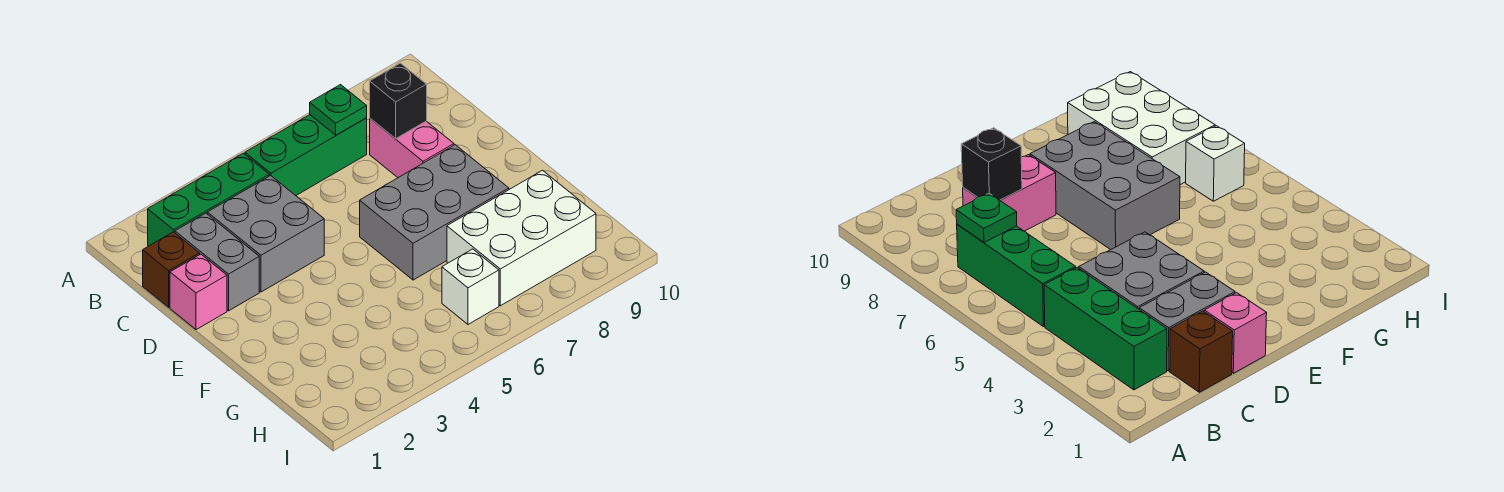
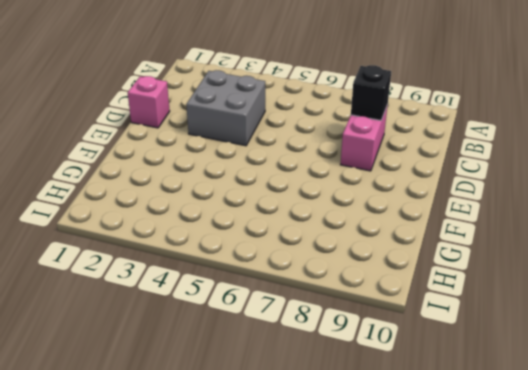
none -> green 1x3 brick [148,153,269,246]
none -> green 1x3 brick [245,115,367,195]
none -> brown 1x1 brick [143,232,200,307]

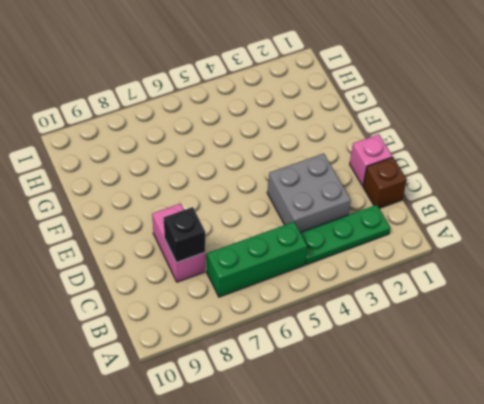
green 1x3 plate [300,205,390,265] -> green 1x3 brick [148,153,269,246]
none -> grey 1x2 brick [175,213,259,311]
none -> grey 2x3 brick [360,145,509,280]
none -> white 2x3 brick [447,170,596,306]

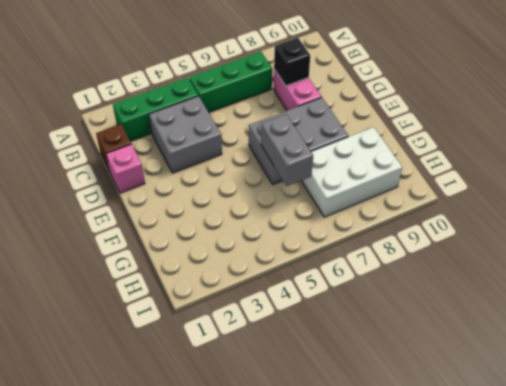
grey 1x2 brick [261,114,313,186] -> grey 1x2 brick moved to [175,213,259,311]
none -> white 1x1 brick [442,249,499,324]
none -> green 1x1 plate [310,85,367,135]

